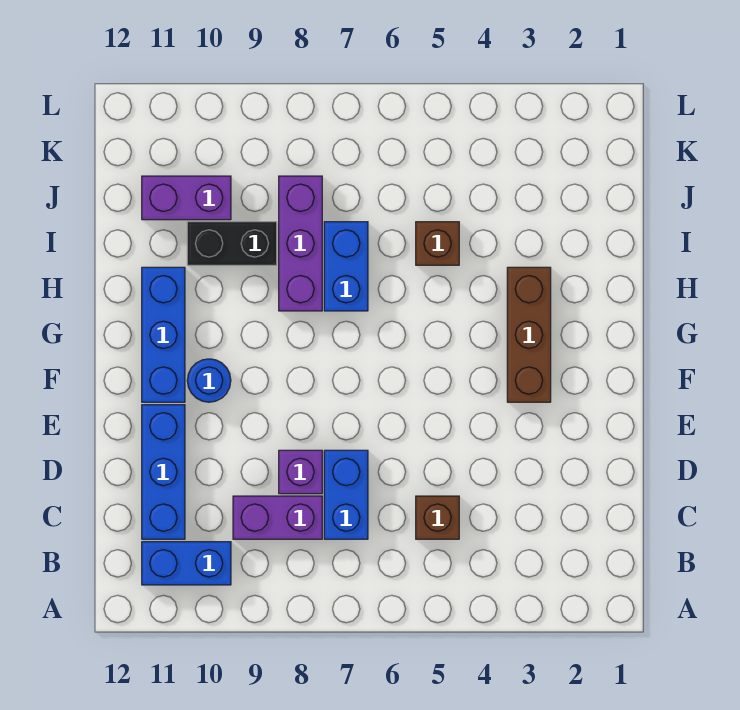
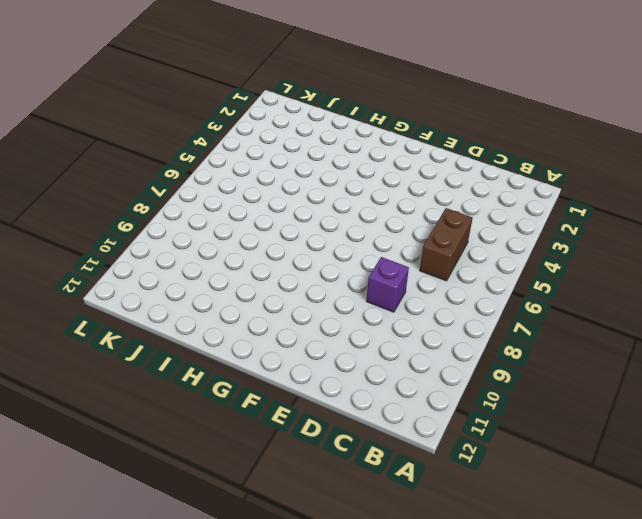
brown 1x2 brick [420,208,473,281] -> brown 1x1 brick [416,496,459,539]
none -> blue 1x2 brick [142,542,231,585]
none -> blue 1x2 brick [324,450,368,539]
none -> purple 1x2 brick [233,496,322,539]

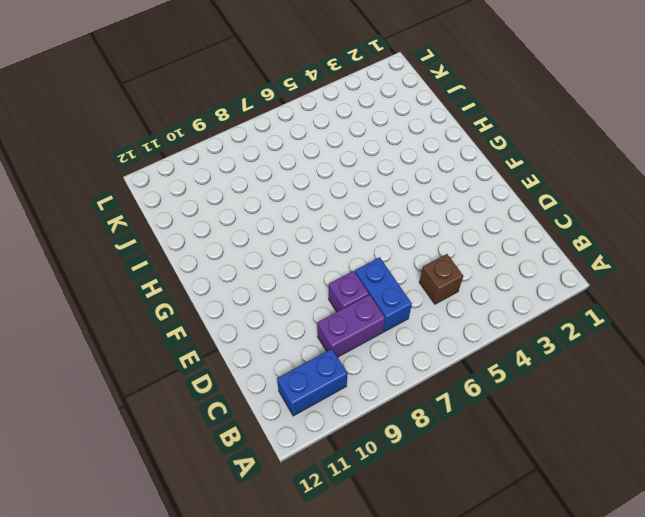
none -> blue 1x3 brick [142,405,185,539]
none -> brown 1x3 brick [507,267,551,402]
none -> blue 1x1 round brick [187,359,231,402]

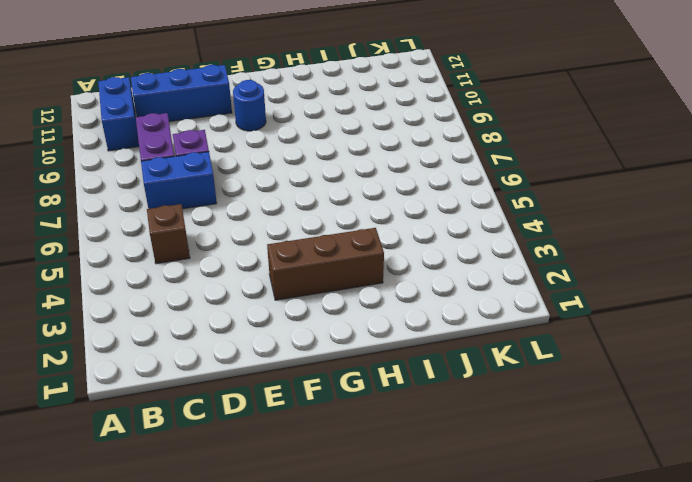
none -> blue 1x3 brick [142,267,185,402]
none -> blue 1x2 brick [324,222,368,311]
none -> purple 1x3 brick [279,176,322,311]

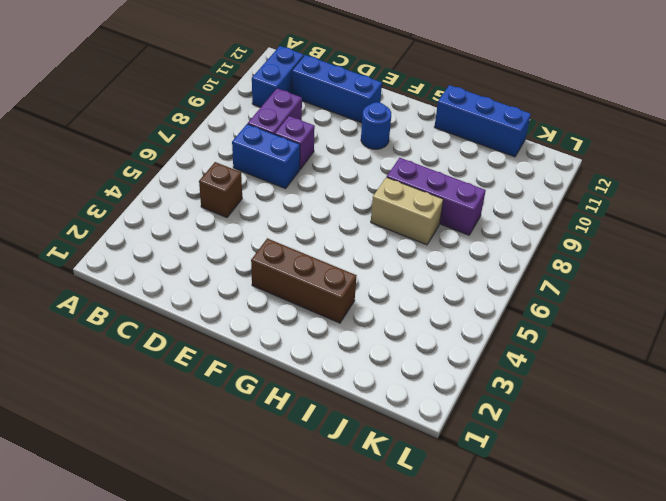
tan 1x2 brick [371,177,443,245] -> blue 1x2 brick [324,222,368,311]
blue 1x3 brick [435,85,531,157] -> blue 1x3 brick moved to [142,267,185,402]
none -> brown 1x1 brick [416,222,459,265]
none -> black 1x2 brick [187,222,277,265]
none -> purple 1x2 brick [142,176,231,220]

